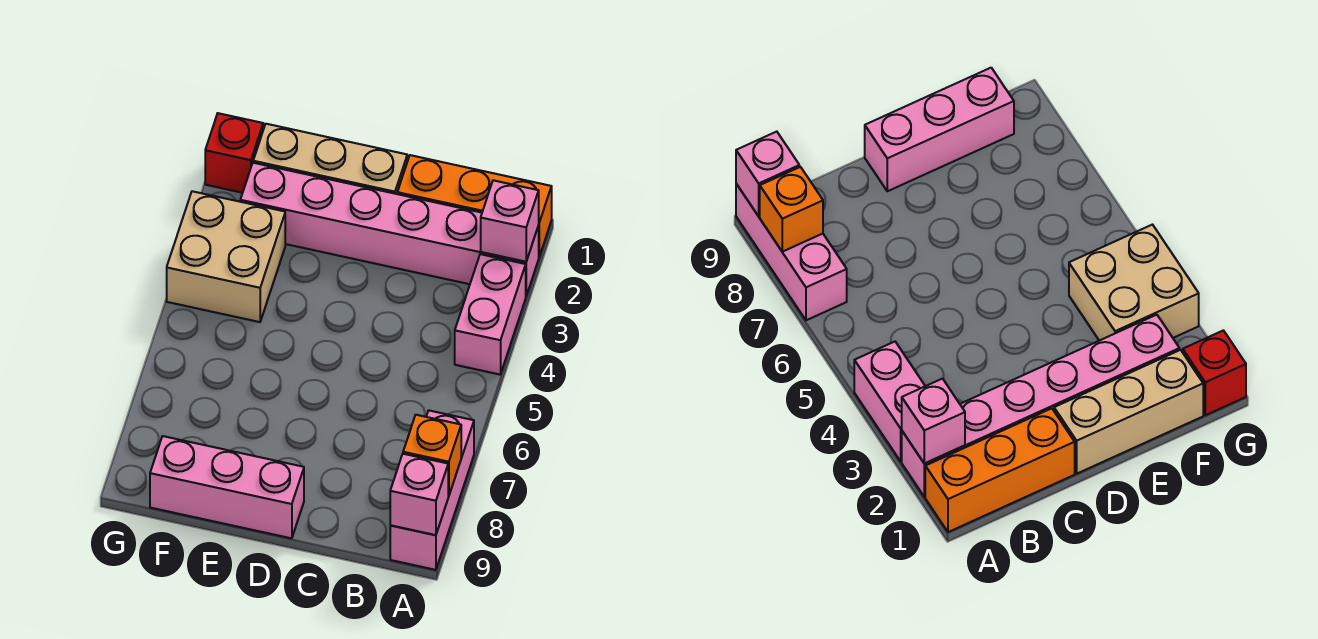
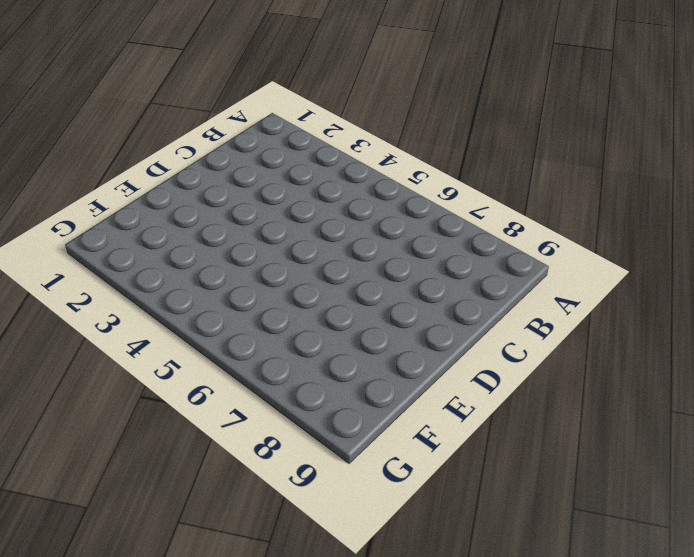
none -> orange 1x3 brick [397,155,552,256]
none -> pink 1x6 brick [240,163,539,296]

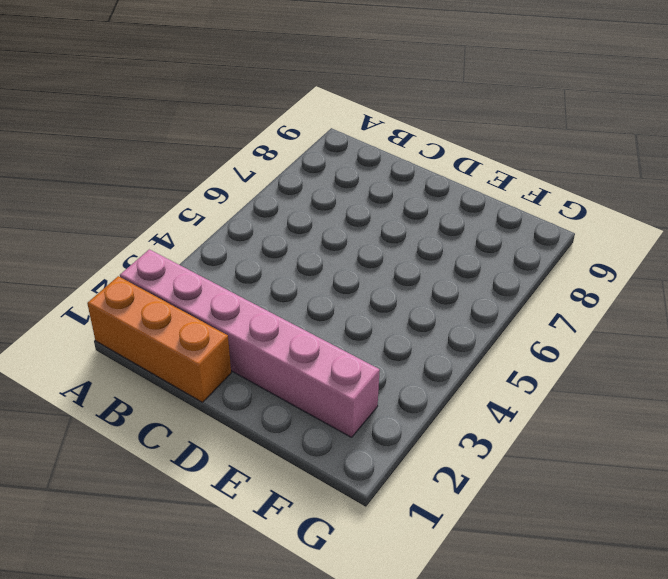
none -> pink 1x2 brick [455,254,526,375]
none -> pink 1x3 brick [390,410,474,570]

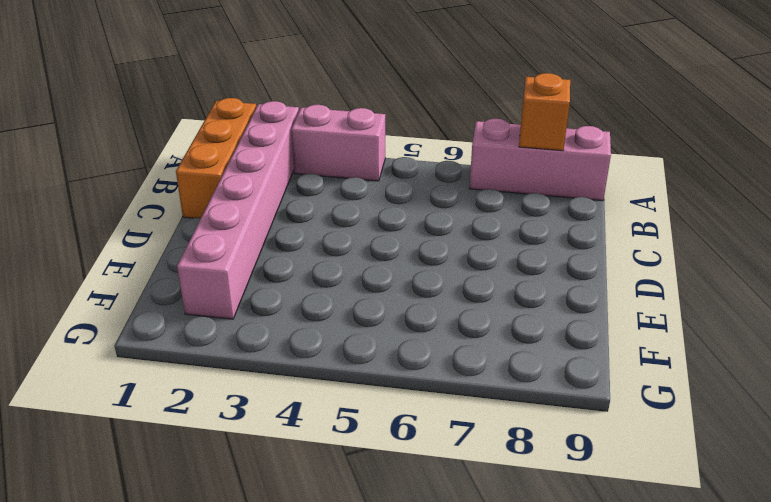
none -> tan 1x3 brick [253,124,407,194]
none -> pink 1x3 brick [150,436,304,538]

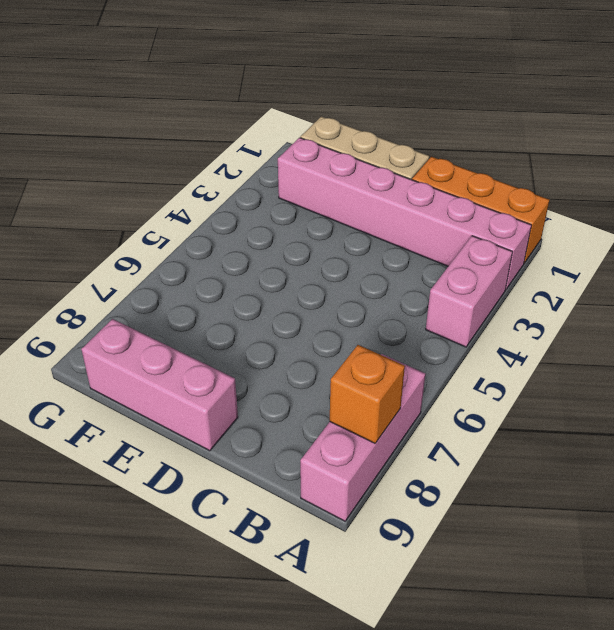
none -> tan 2x2 brick [167,191,285,322]
none -> red 1x1 brick [205,113,263,193]

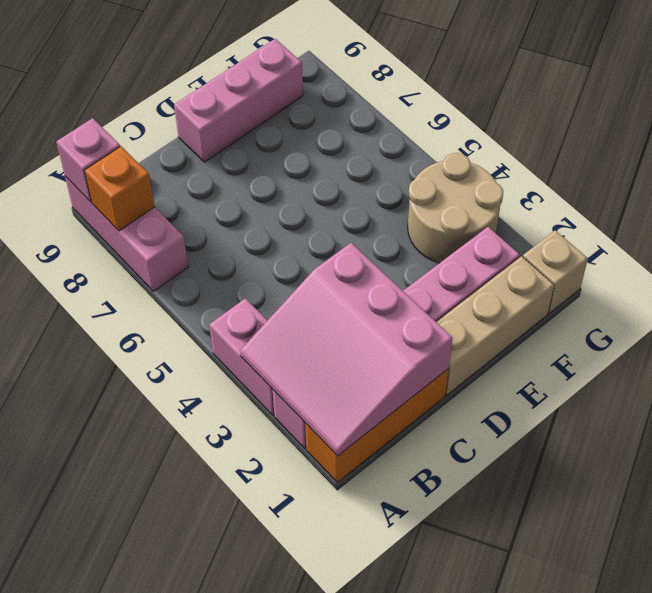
pink 3x3 slope [240,243,453,456] -> pink 1x1 brick [481,180,539,262]
tan 2x2 round brick [408,153,503,263] -> tan 2x2 brick [167,191,285,322]
tan 1x1 brick [523,230,588,313] -> red 1x1 brick [205,113,263,193]

